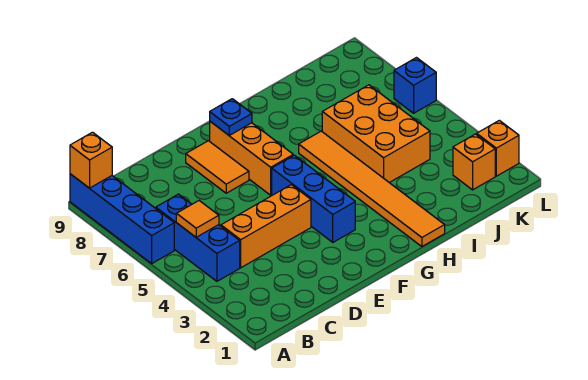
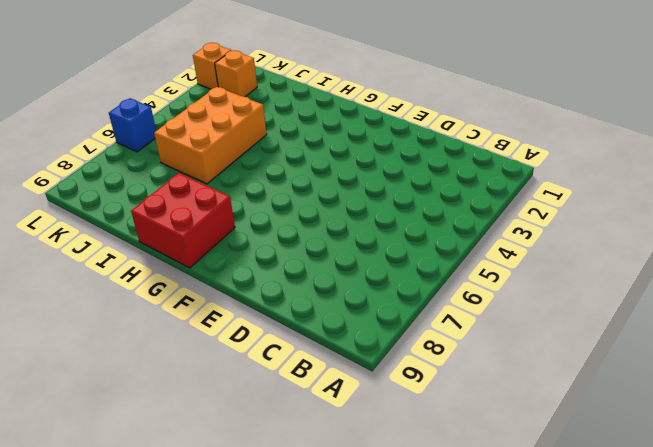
red 2x2 brick [131,173,235,268] -> none
none -> blue 1x4 brick [70,174,174,264]
none -> blue 1x3 brick [156,194,240,281]
none -> orange 1x3 brick [221,185,311,268]

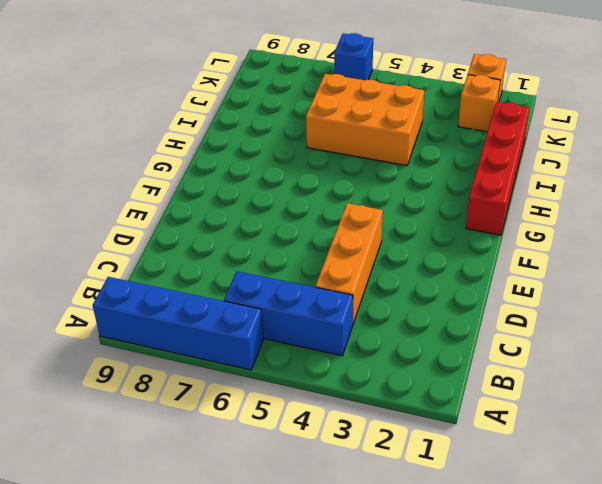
red 1x4 brick [466,102,530,235] -> orange 1x6 tile [299,131,445,247]
none -> orange 1x2 tile [186,141,249,193]
none -> blue 1x3 brick [272,155,355,242]
none -> orange 1x3 brick [210,121,293,195]

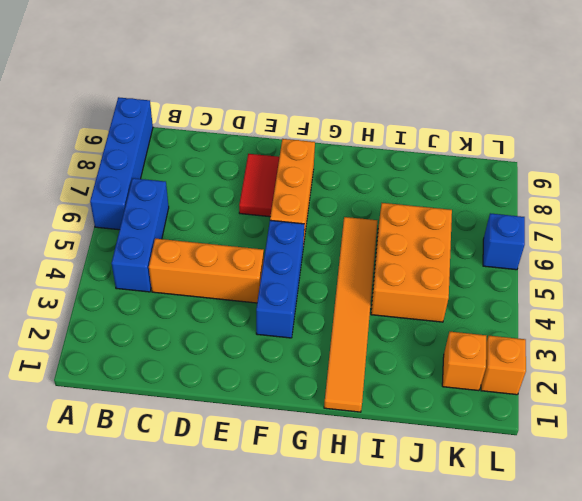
red 1x2 tile [239,154,279,217] -> orange 1x2 tile [186,141,249,193]
none -> orange 1x1 brick [70,132,112,188]
none -> orange 1x1 tile [176,201,219,237]
none -> blue 1x1 plate [210,99,252,135]

